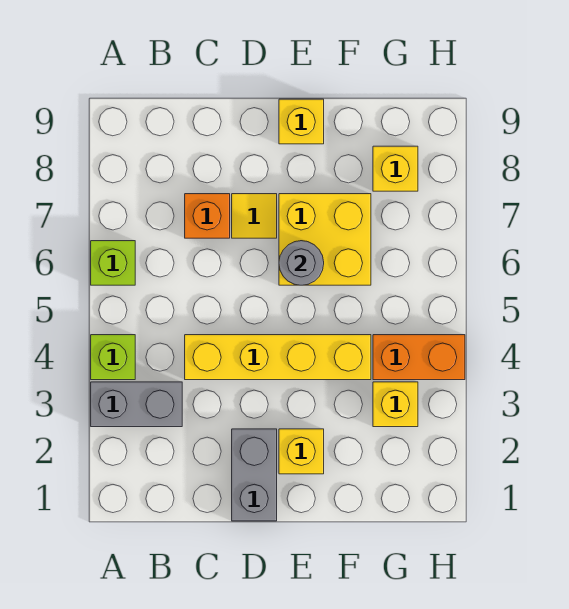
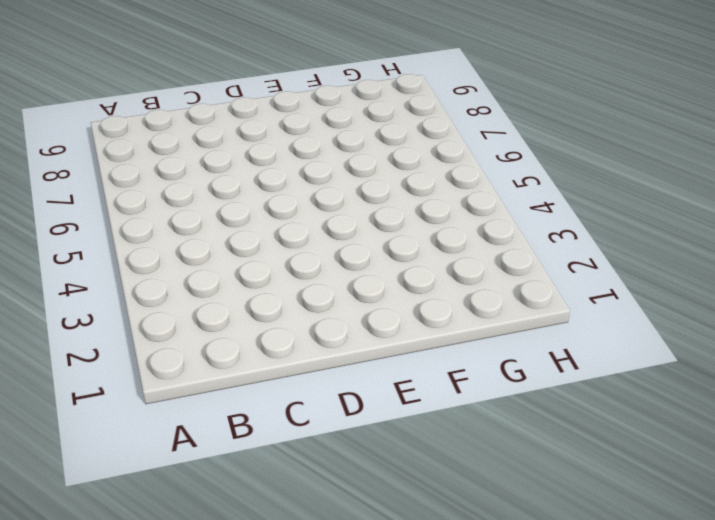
none -> grey 1x2 brick [91,382,182,427]
none -> lime 1x1 brick [91,335,135,380]
none -> lime 1x1 brick [91,241,135,285]

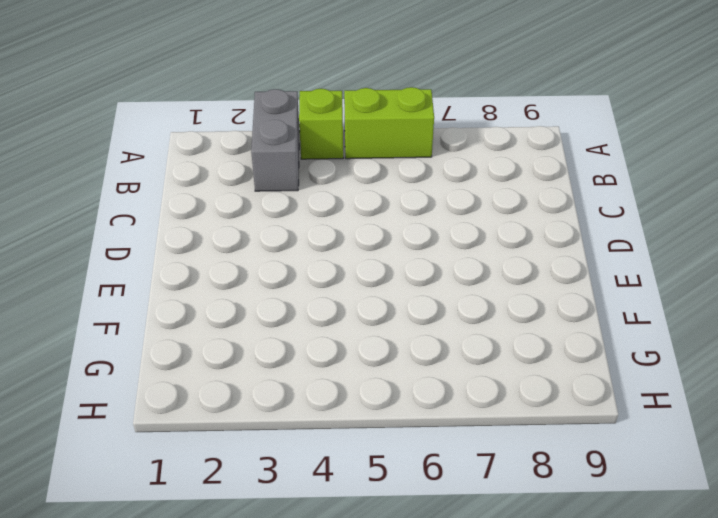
lime 1x2 brick [344,87,434,159] -> lime 1x1 brick [91,241,135,285]
none -> yellow 1x4 brick [185,335,371,380]
none -> orange 1x1 brick [185,194,230,238]
none -> grey 1x2 brick [232,429,277,521]

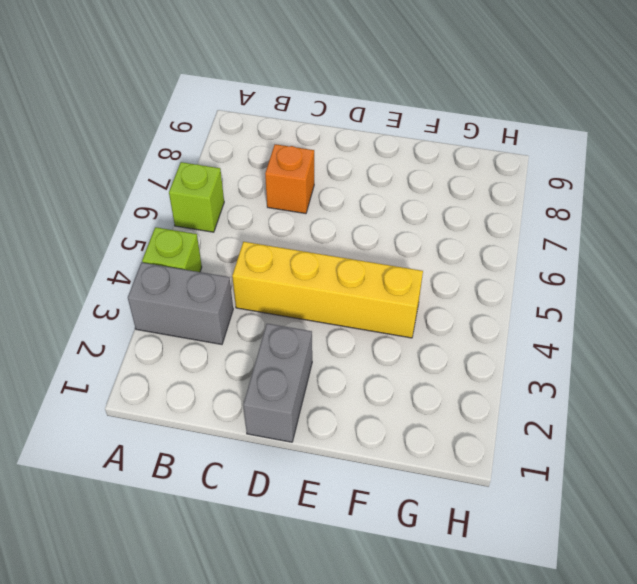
none -> yellow 1x1 tile [232,194,277,238]
none -> yellow 1x1 brick [279,429,324,474]
none -> yellow 2x2 brick [279,194,371,285]

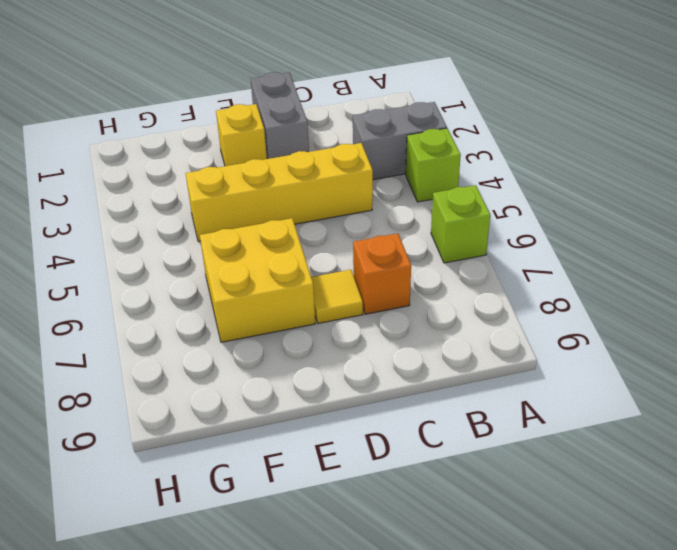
none -> yellow 1x1 brick [279,99,324,144]
none -> yellow 1x1 brick [373,382,418,427]
none -> orange 1x2 brick [373,335,465,380]

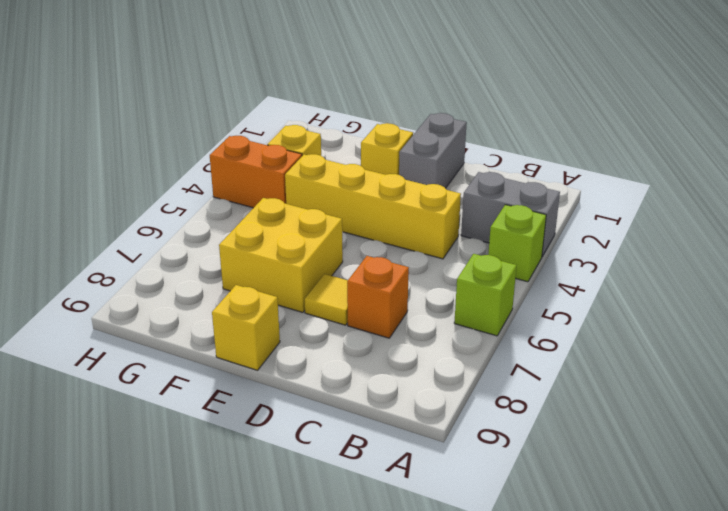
none -> yellow 1x1 brick [373,146,418,191]
none -> grey 1x1 round brick [279,241,324,285]

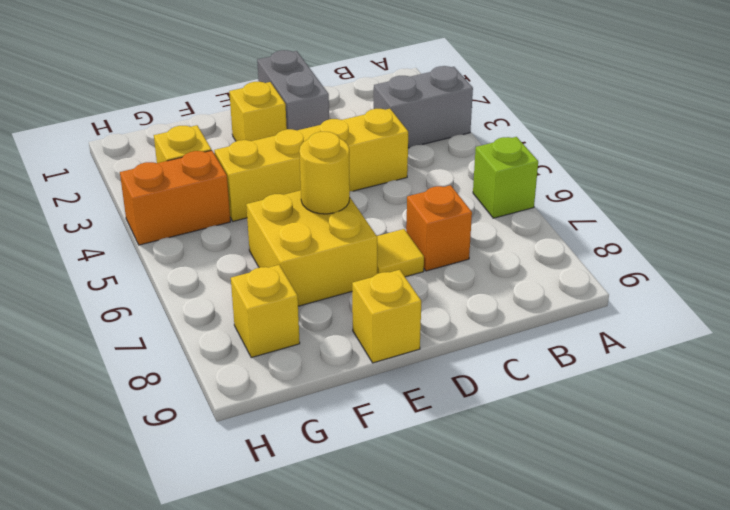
yellow 1x1 round brick [299,132,350,214] -> grey 1x1 round brick [279,241,324,285]
none -> lime 1x1 brick [91,335,135,380]

